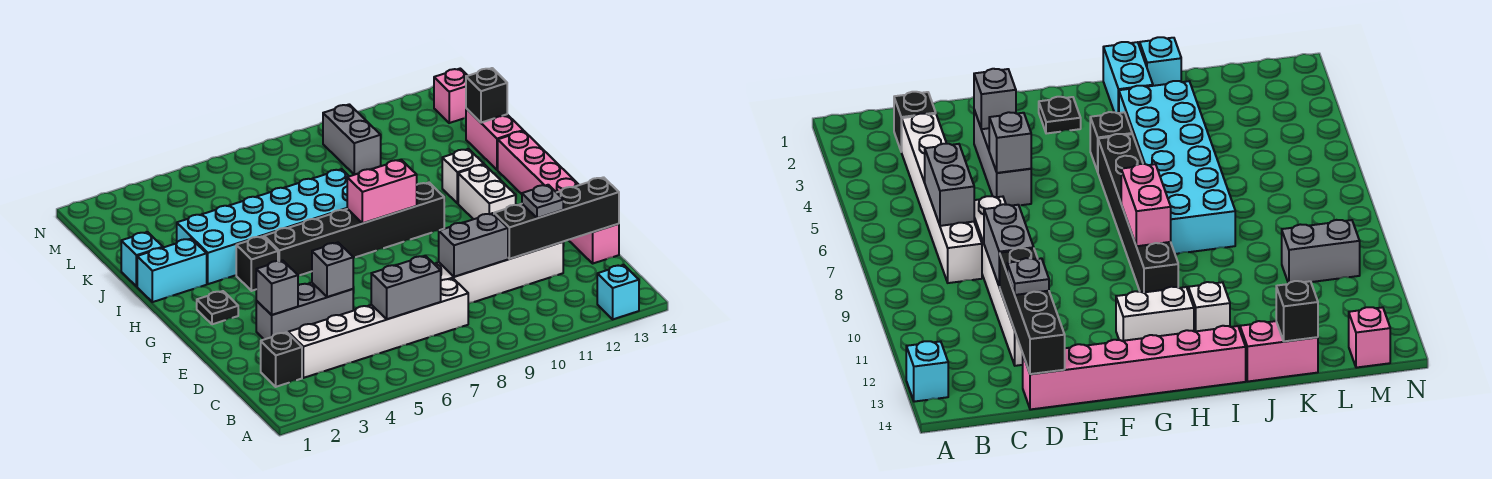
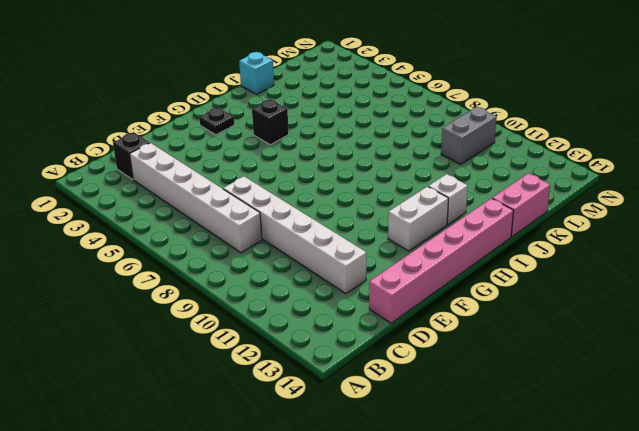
none -> cyan 1x1 brick [597,265,639,319]
none -> grey 1x3 brick [256,283,353,339]
none -> black 1x6 brick [264,183,444,276]

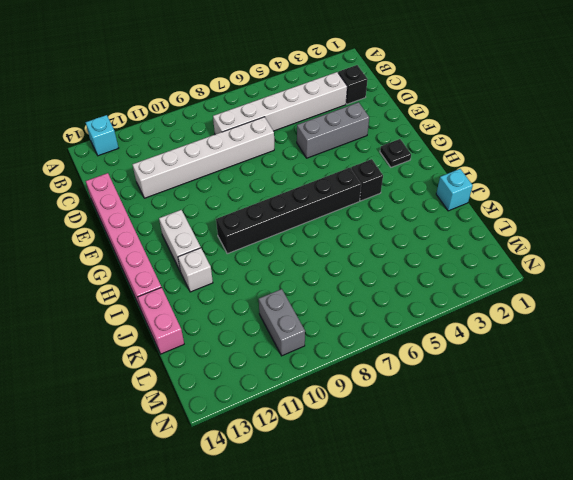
none -> cyan 1x2 brick [137,239,207,302]
none -> cyan 2x6 brick [177,169,349,284]
none -> pink 1x1 brick [434,69,468,123]

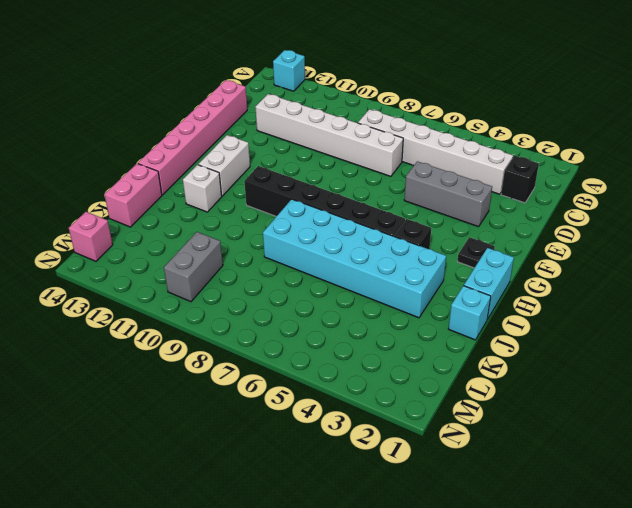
cyan 1x2 brick [464,248,514,319] -> cyan 1x2 brick turned to [137,239,207,302]
none -> grey 1x2 brick [371,256,441,319]
none -> grey 1x2 brick [439,213,508,277]
none -> black 1x4 brick [494,177,619,259]

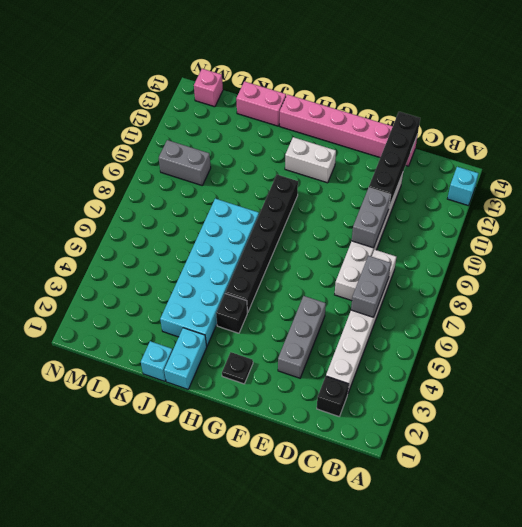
none -> white 1x1 brick [442,149,484,203]
none -> grey 1x1 brick [256,260,298,315]
none -> grey 1x1 brick [312,243,353,297]

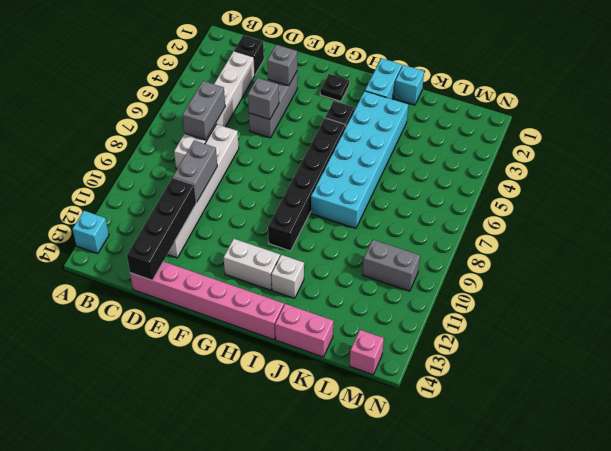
none -> pink 1x2 brick [347,160,417,223]
none -> black 1x1 brick [466,68,507,123]
none -> grey 1x1 plate [522,185,563,218]

